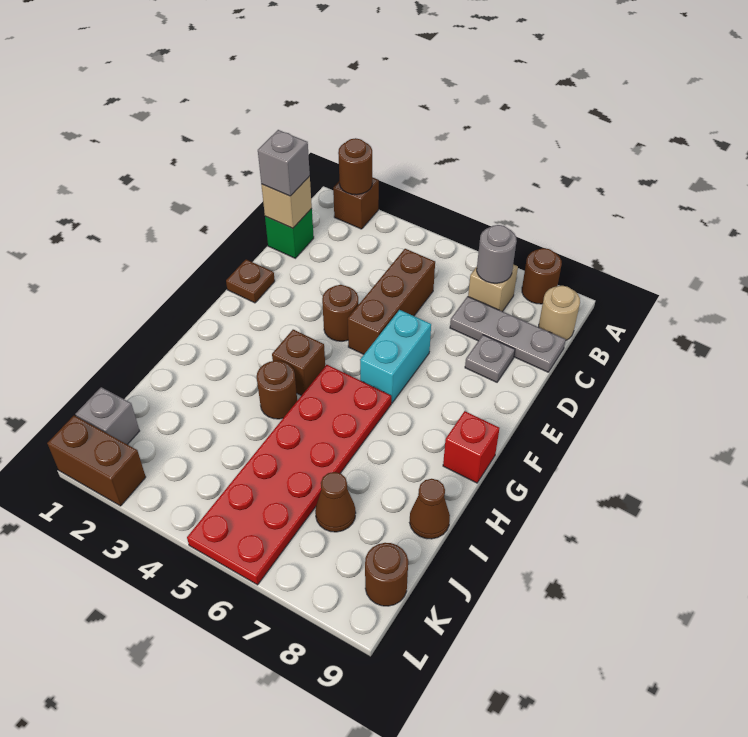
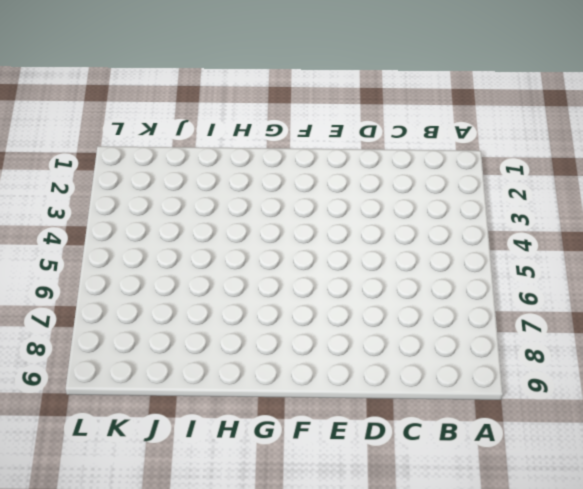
none -> brown 1x1 brick [333,177,379,229]
none -> brown 1x1 round brick [522,248,562,304]
none -> tan 1x1 brick [468,264,518,312]

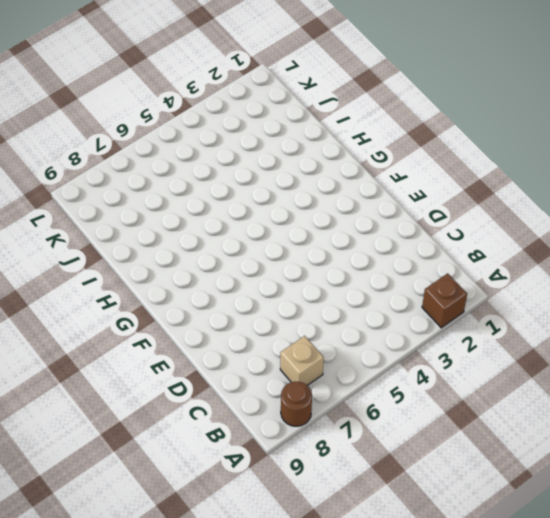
none -> tan 1x1 round brick [539,286,580,340]
none -> green 1x1 brick [265,209,314,258]
none -> brown 1x3 brick [348,249,435,354]

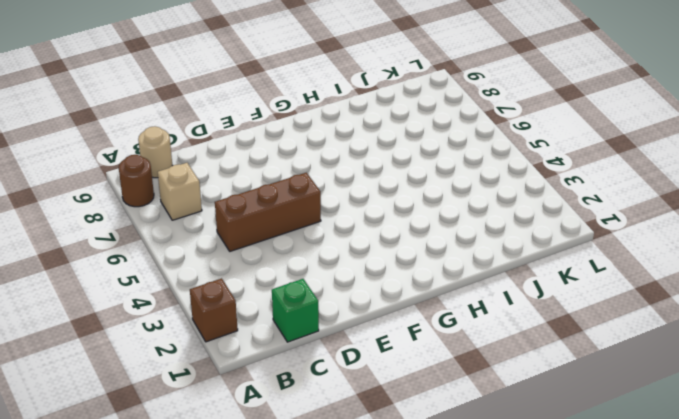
none -> grey 1x3 plate [450,296,566,372]
none -> grey 1x1 plate [465,335,515,382]
none -> brown 1x1 plate [226,260,275,303]

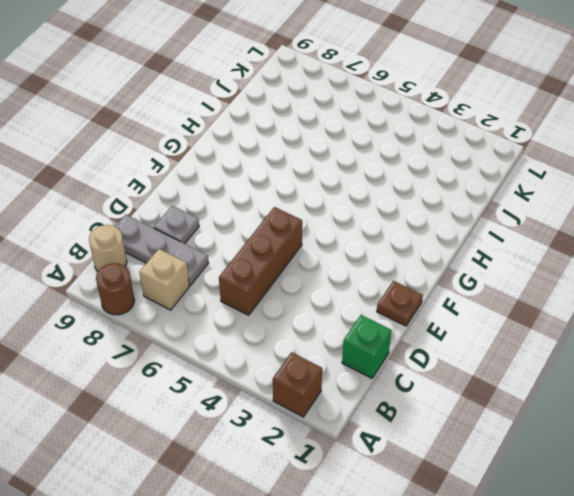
none -> brown 1x1 round brick [322,285,359,341]
none -> cyan 1x2 brick [360,310,431,403]
none -> brown 1x1 brick [272,330,325,396]

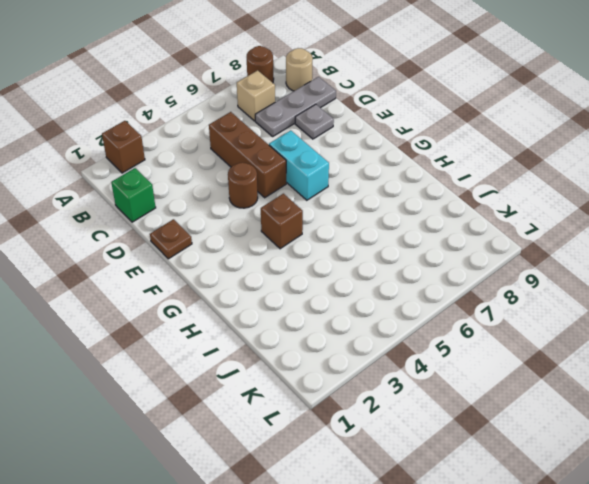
none -> red 2x6 plate [187,365,391,585]
none -> red 1x1 brick [443,411,500,483]
none -> brown 1x1 round brick [257,361,297,419]

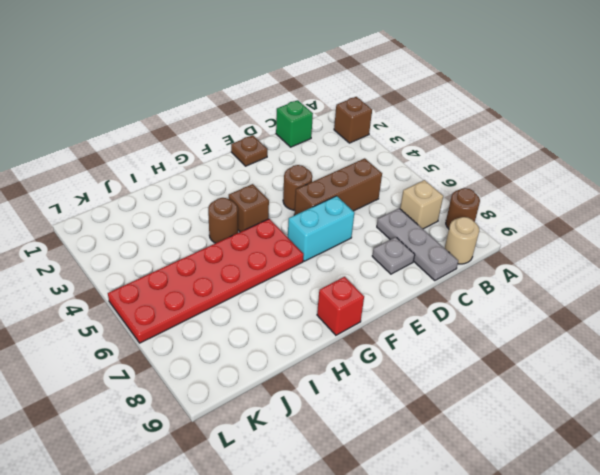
none -> brown 1x1 cone [410,479,450,539]
none -> brown 1x1 cone [315,472,356,532]
none -> grey 1x1 brick [76,387,139,445]

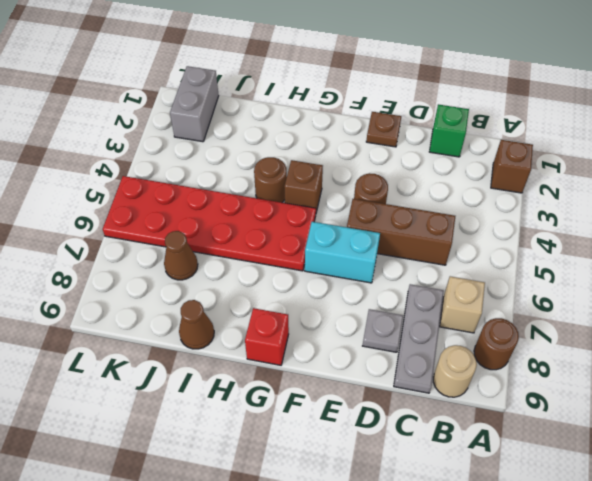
grey 1x2 brick [170,66,219,142] -> grey 1x1 brick [76,387,139,445]
none -> brown 1x1 round brick [365,543,408,606]
none -> brown 1x2 brick [47,416,146,506]
none -> brown 1x1 round brick [338,138,372,195]

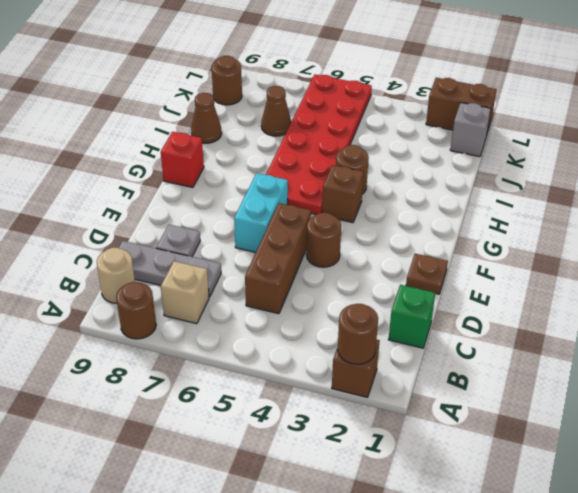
none -> grey 1x1 round brick [477,225,517,283]
none -> tan 1x1 brick [261,176,312,228]
none -> grey 1x1 brick [258,130,310,196]

